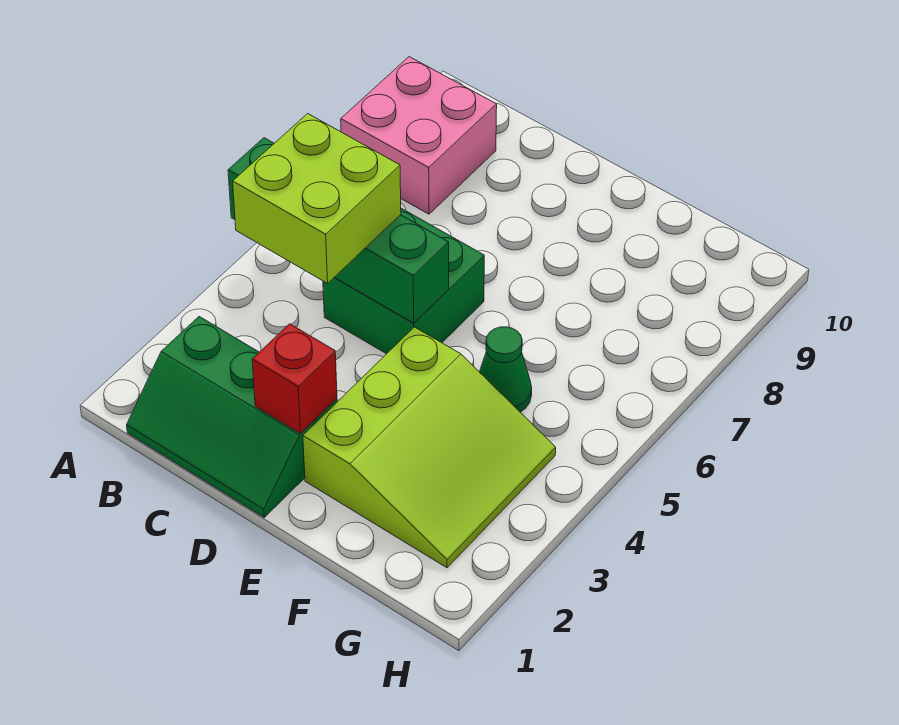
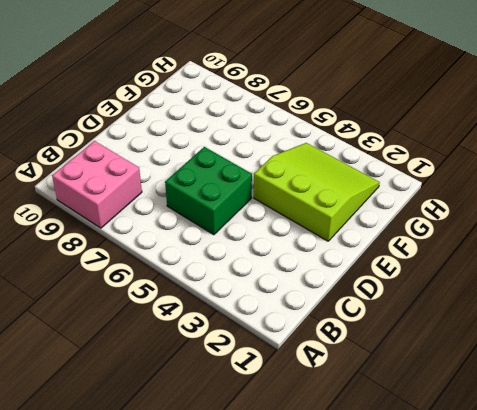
none -> green 2x3 slope [127,317,337,517]
none -> green 1x1 cone [479,327,532,412]

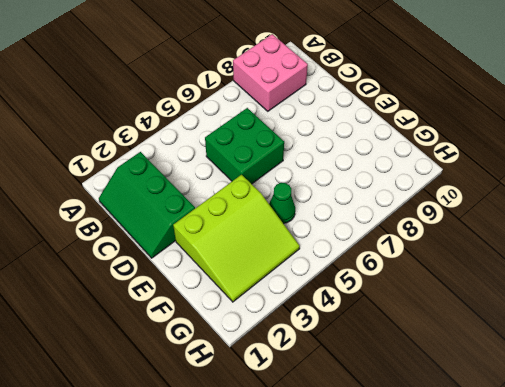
none -> green 1x4 brick [228,138,449,323]
none -> red 1x1 brick [252,324,337,433]

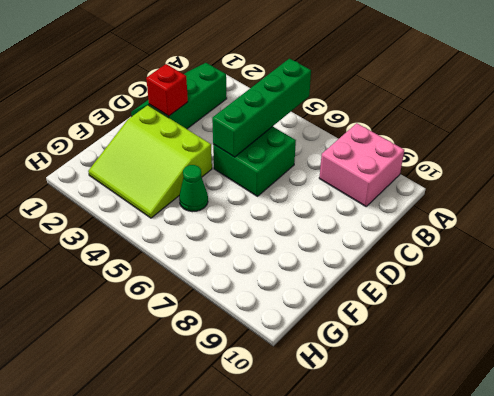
none -> lime 2x2 brick [233,114,401,283]

